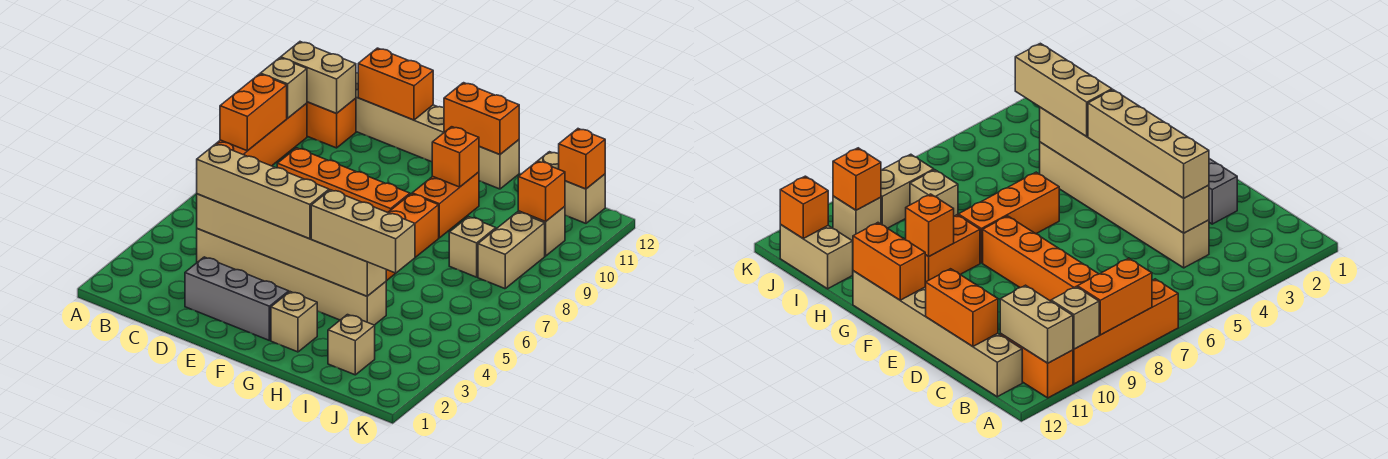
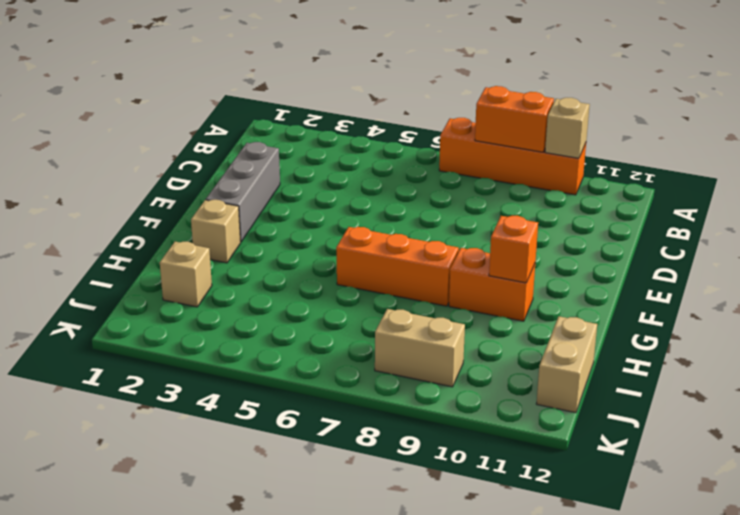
none -> orange 1x2 brick [307,98,356,148]
none -> tan 1x6 brick [356,73,519,189]
none -> tan 1x6 brick [197,229,386,325]

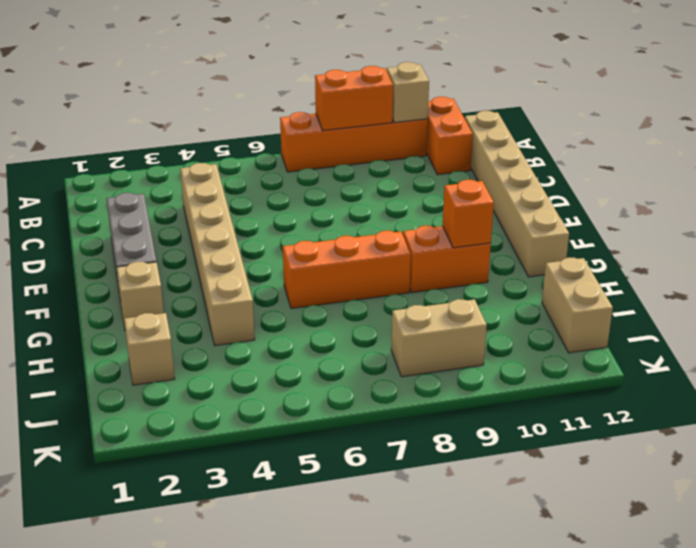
none -> orange 1x4 brick [277,148,410,212]
none -> tan 1x1 brick [449,217,496,277]
none -> tan 1x1 brick [518,206,565,256]

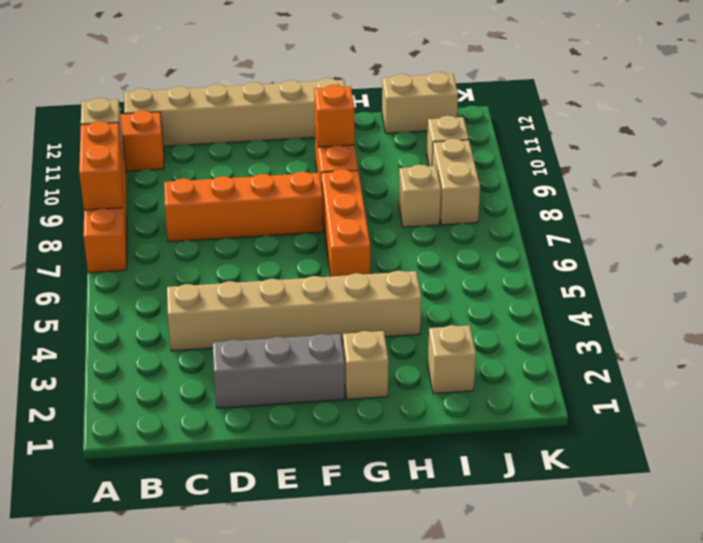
none -> tan 1x2 brick [281,42,356,113]
none -> tan 1x6 brick [197,194,386,296]
none -> orange 1x2 brick [358,48,433,120]

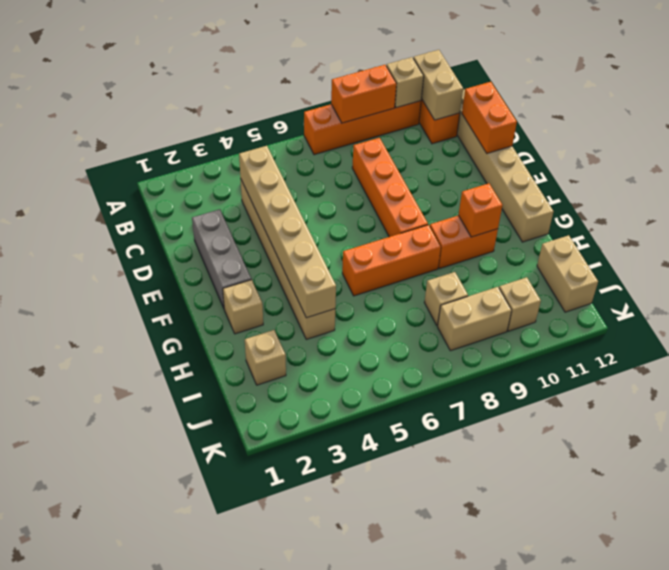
none -> orange 1x2 brick [444,83,519,155]
none -> orange 1x1 brick [518,161,565,221]
none -> orange 1x1 brick [559,129,605,189]

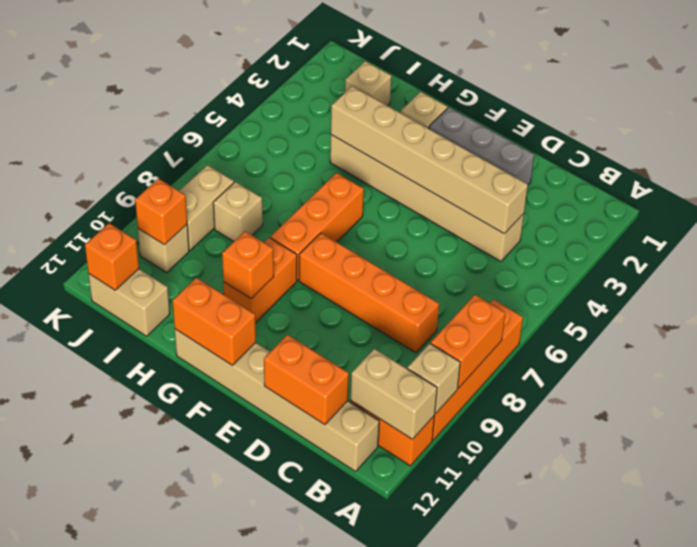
none -> tan 1x4 brick [197,144,329,239]
none -> tan 1x3 brick [311,190,415,273]

